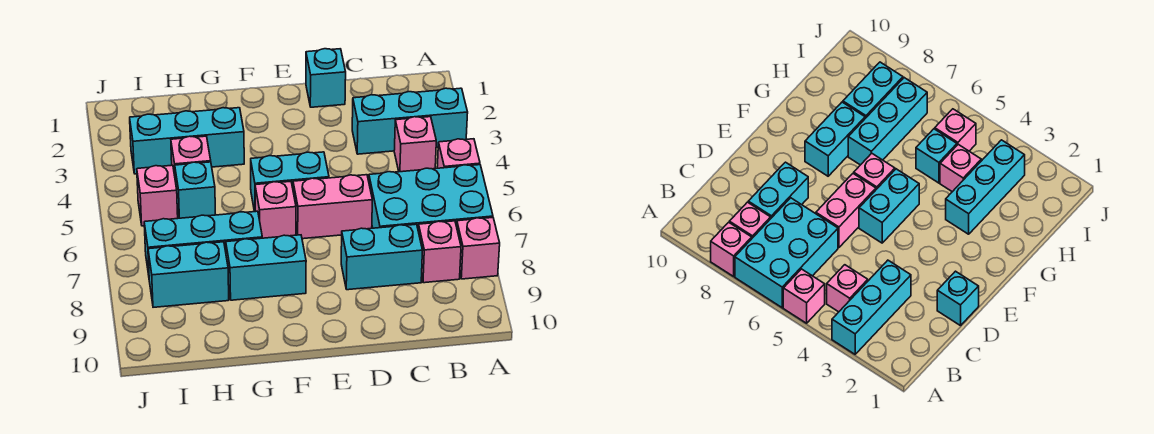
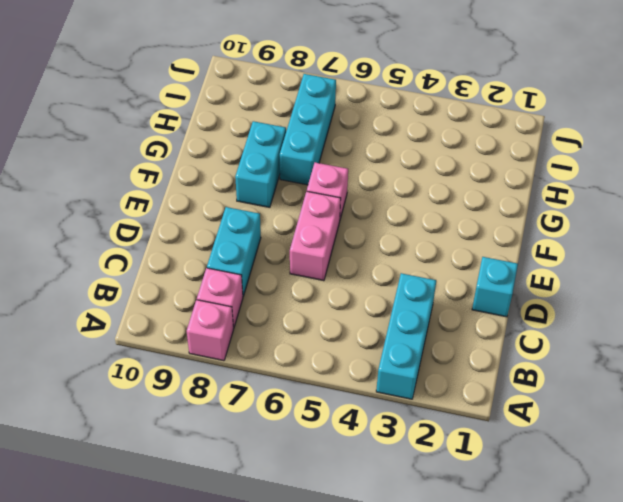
none -> pink 1x1 brick [437,139,480,168]
none -> cyan 2x3 brick [369,165,493,228]
none -> pink 1x1 brick [394,117,436,172]

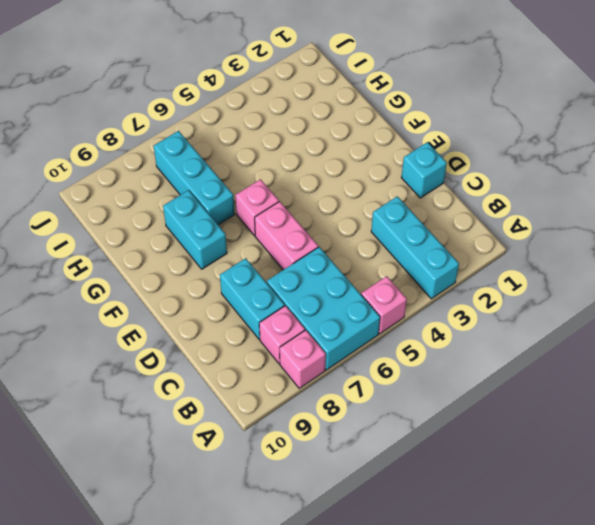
none -> pink 1x1 brick [394,117,436,172]
none -> cyan 1x2 brick [251,152,329,212]
none -> cyan 1x3 brick [130,108,244,174]

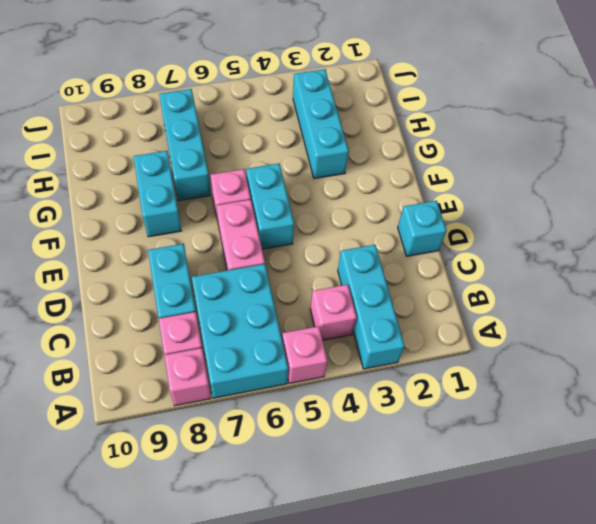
none -> pink 1x1 brick [171,136,211,176]
none -> cyan 1x1 brick [175,162,216,218]
none -> cyan 1x2 brick [148,242,229,307]

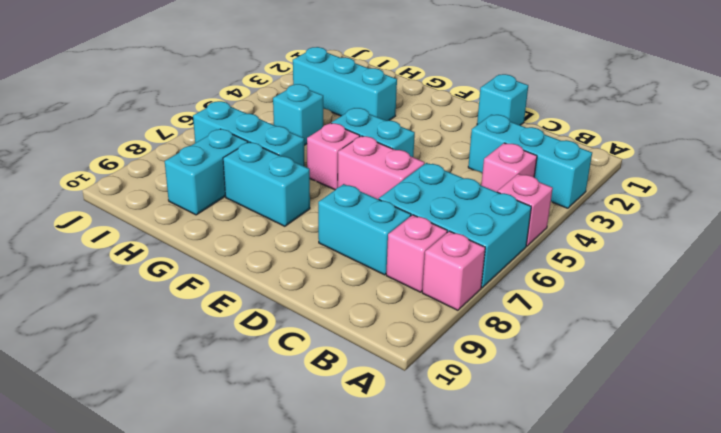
cyan 1x2 brick [165,129,248,215] -> cyan 1x2 brick turned to [148,242,229,307]
none -> pink 1x1 brick [171,136,211,176]
none -> pink 1x1 brick [137,165,178,226]

